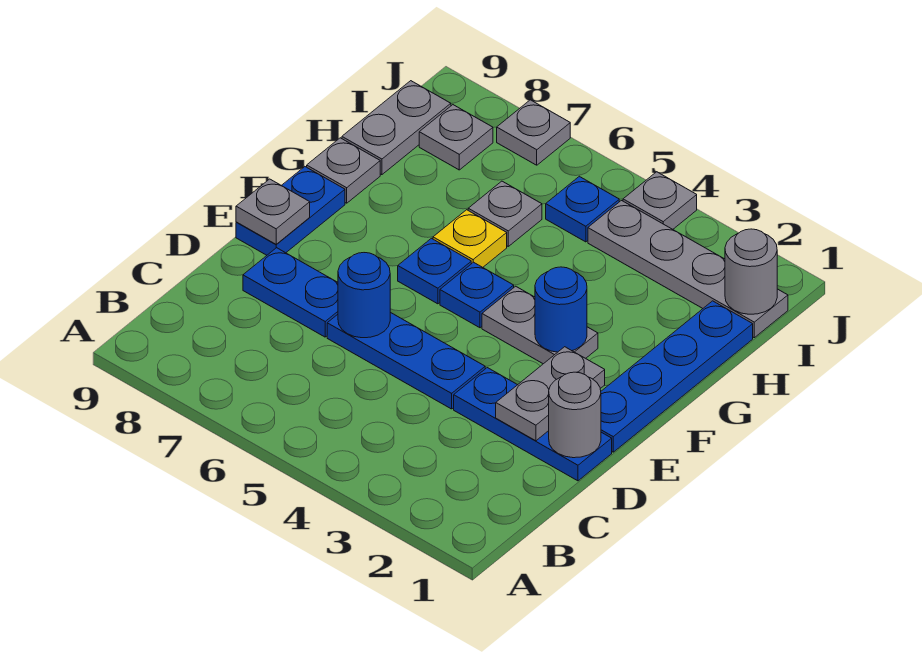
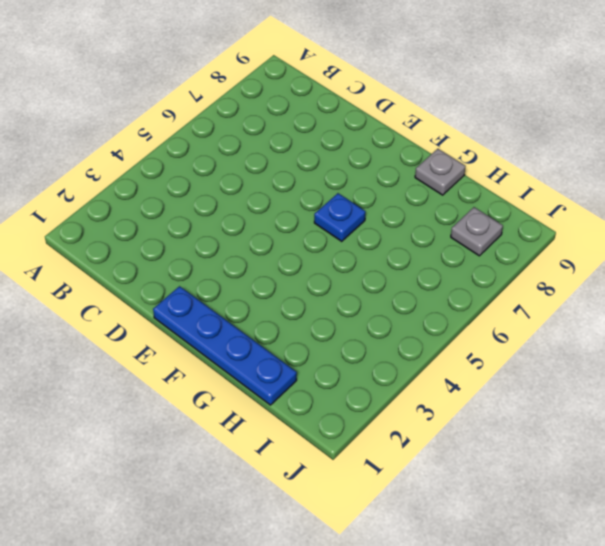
none -> blue 1x3 plate [454,368,612,481]
none -> blue 1x3 plate [327,312,485,409]
none -> blue 1x2 plate [243,248,338,337]

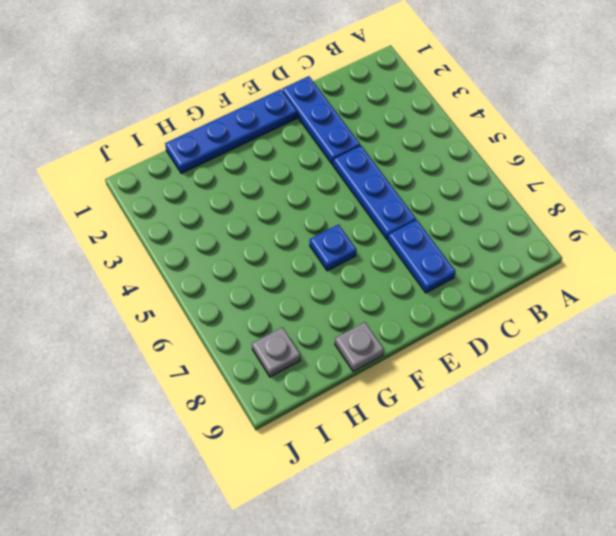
none -> blue 1x2 plate [236,167,345,255]
none -> grey 1x2 plate [482,286,598,364]
none -> blue 1x1 plate [440,262,514,328]

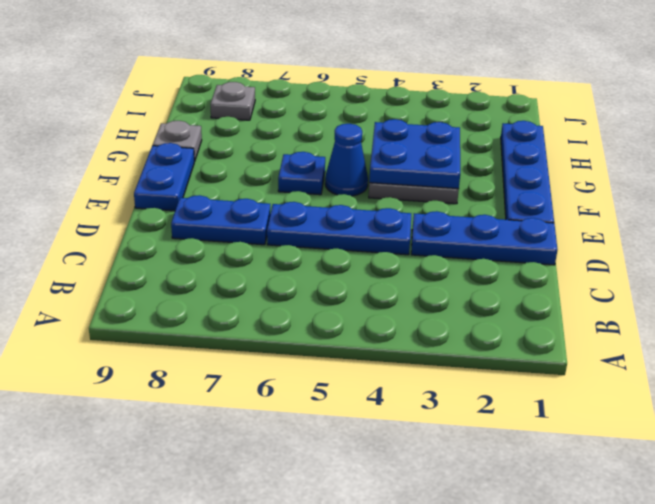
blue 2x2 plate [369,119,460,189] -> blue 1x1 round brick [535,267,587,352]
blue 1x1 cone [325,124,368,196] -> blue 1x1 plate [440,262,514,328]
none -> yellow 1x1 plate [433,210,507,267]
none -> grey 1x1 plate [468,181,542,246]
none -> grey 1x2 plate [342,81,451,175]

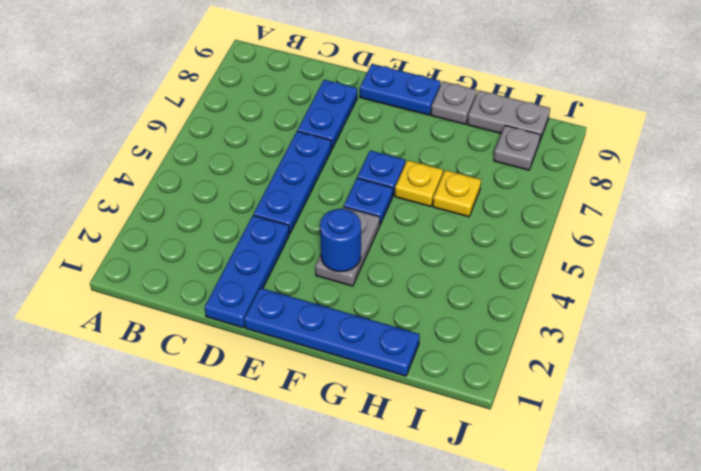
yellow 1x1 plate [433,170,481,217] -> grey 1x1 plate [468,181,542,246]
none -> grey 1x4 plate [588,201,788,338]
none -> blue 1x1 plate [546,176,619,242]
none -> grey 1x1 plate [623,172,697,229]

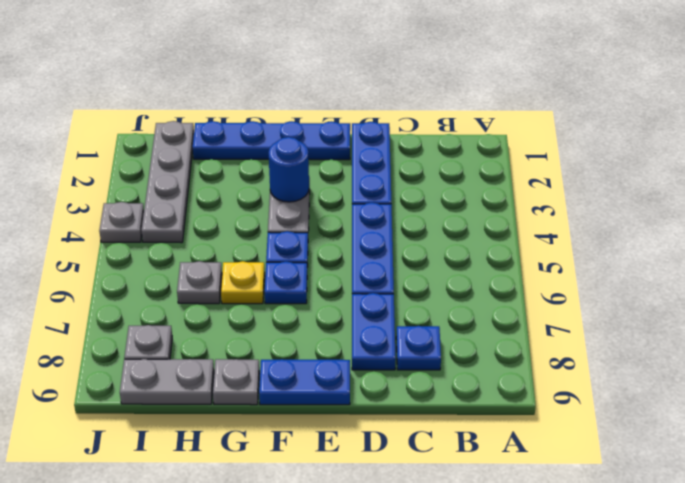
blue 1x1 plate [396,326,441,370] -> blue 1x1 plate moved to [546,176,619,242]
none -> grey 1x1 plate [497,100,570,165]
none -> grey 1x1 round brick [549,372,601,458]
none -> grey 1x2 plate [496,347,605,441]

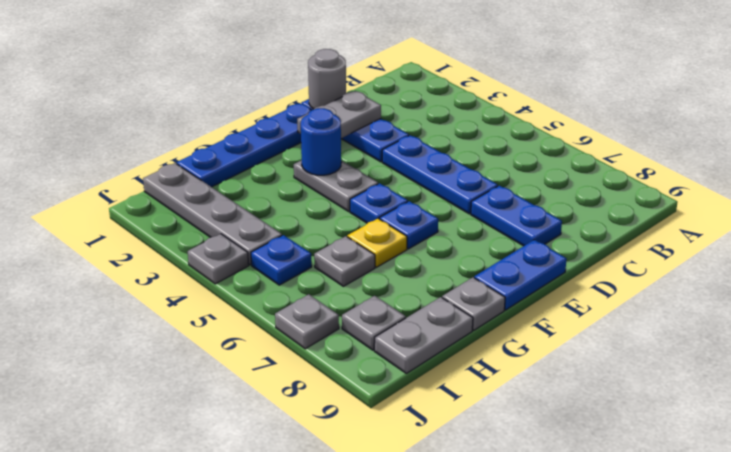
none -> blue 1x1 round brick [338,253,390,338]
none -> grey 1x1 plate [236,179,310,244]
none -> grey 1x1 round brick [725,229,777,314]

